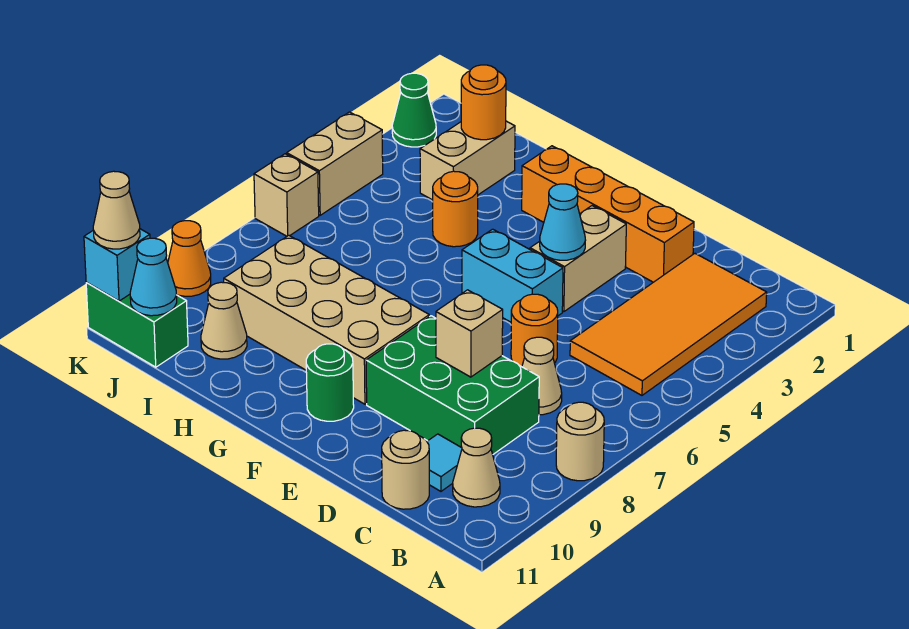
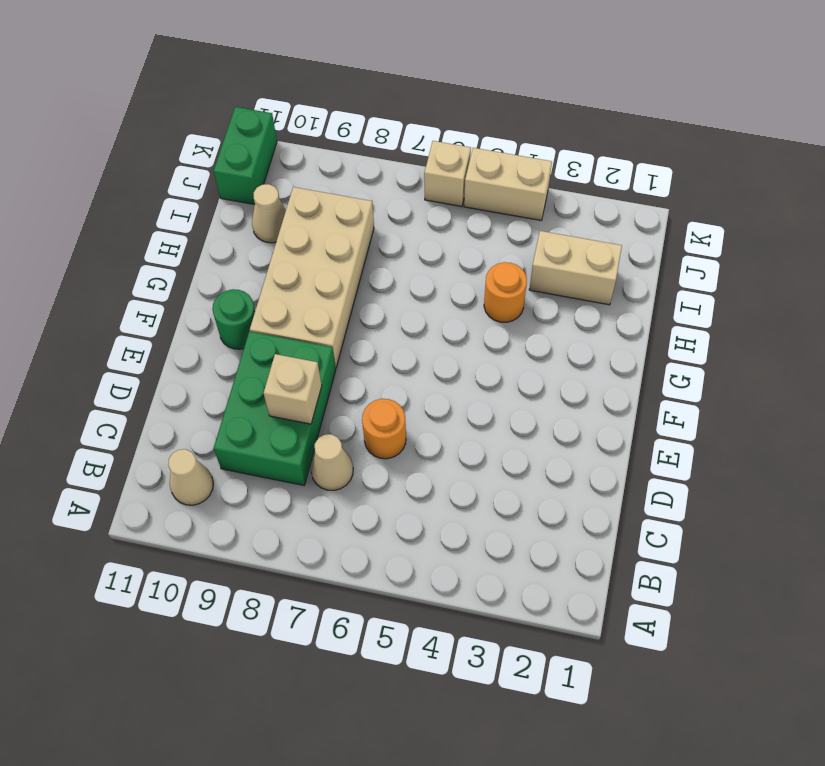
none -> tan 1x1 round brick [556,402,604,481]
none -> orange 2x4 tile [570,254,767,395]
none -> cyan 1x1 tile [427,434,462,491]

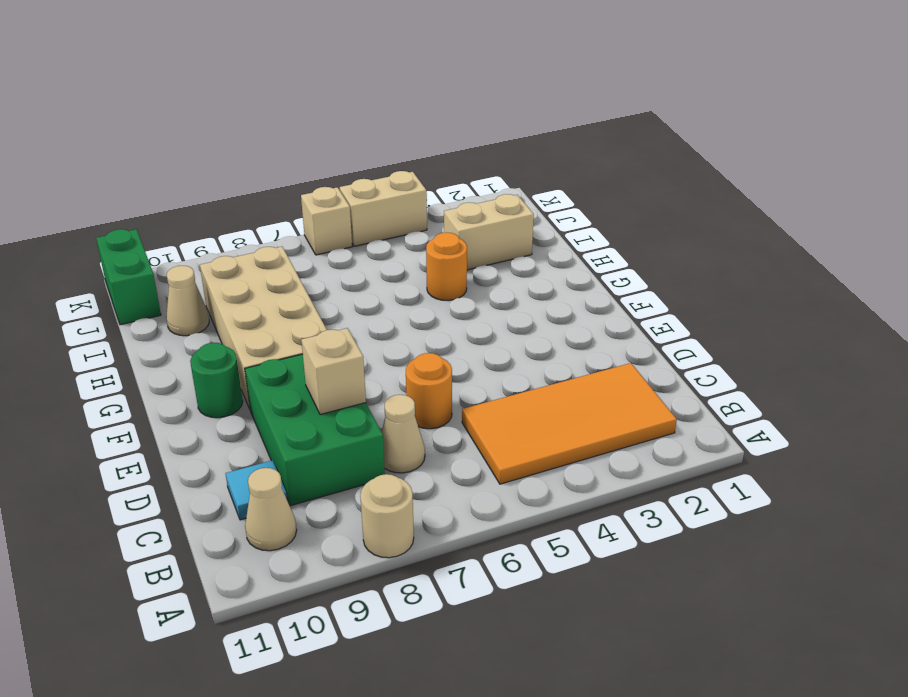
none -> tan 1x1 round brick [382,430,429,509]
none -> orange 1x4 brick [522,146,694,282]
none -> tan 1x2 brick [530,206,626,312]

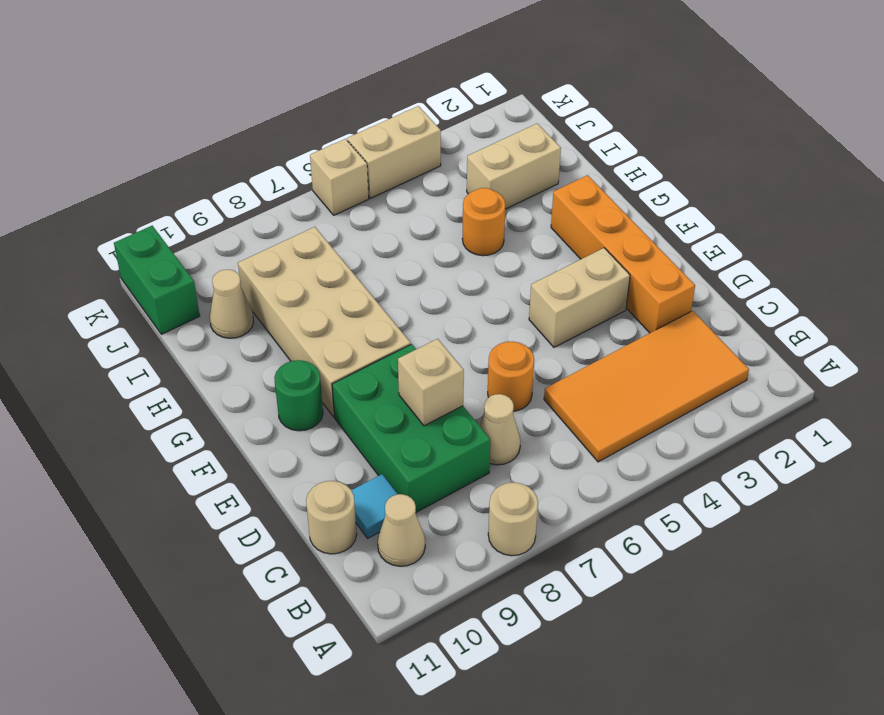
none -> cyan 1x2 brick [462,229,563,322]
none -> green 1x1 cone [392,73,436,147]
none -> orange 1x1 cone [168,221,211,296]

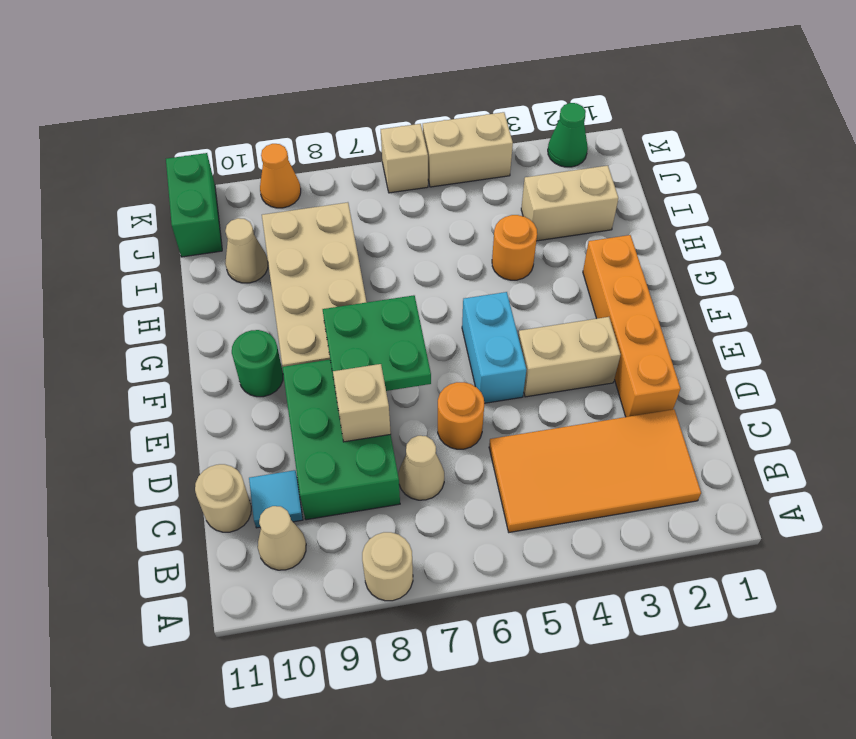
green 2x2 plate [323,295,431,392] -> none
none -> cyan 1x1 cone [540,184,585,260]
none -> orange 1x1 round brick [461,65,506,140]
none -> cyan 1x1 cone [130,238,177,316]

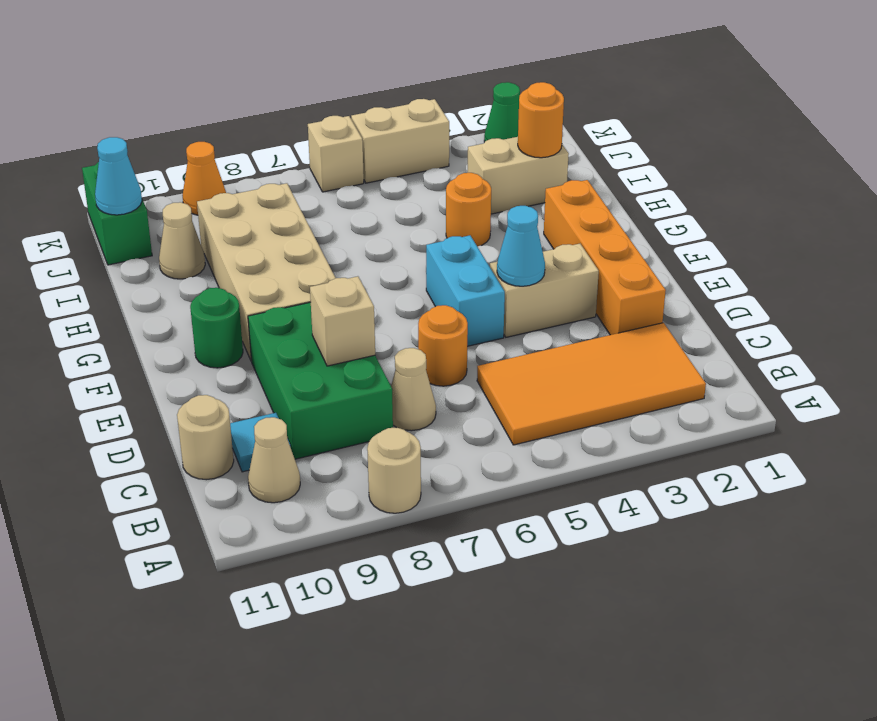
none -> cyan 1x1 brick [84,229,150,301]
none -> tan 1x1 cone [93,171,140,249]

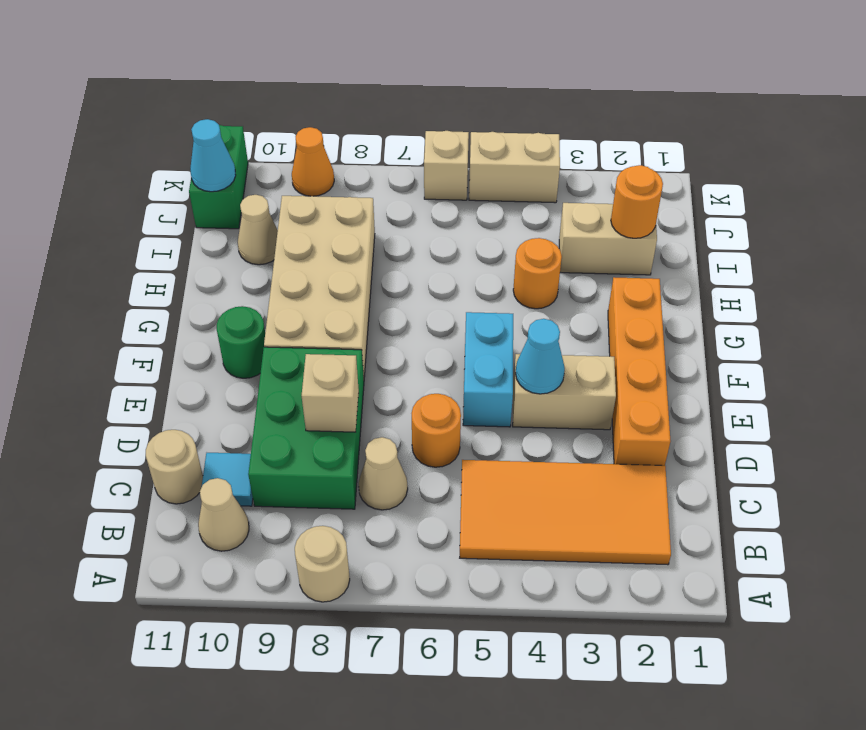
none -> green 1x1 cone [392,73,436,147]
none -> cyan 1x1 brick [84,229,150,301]
none -> tan 1x1 cone [93,171,140,249]

